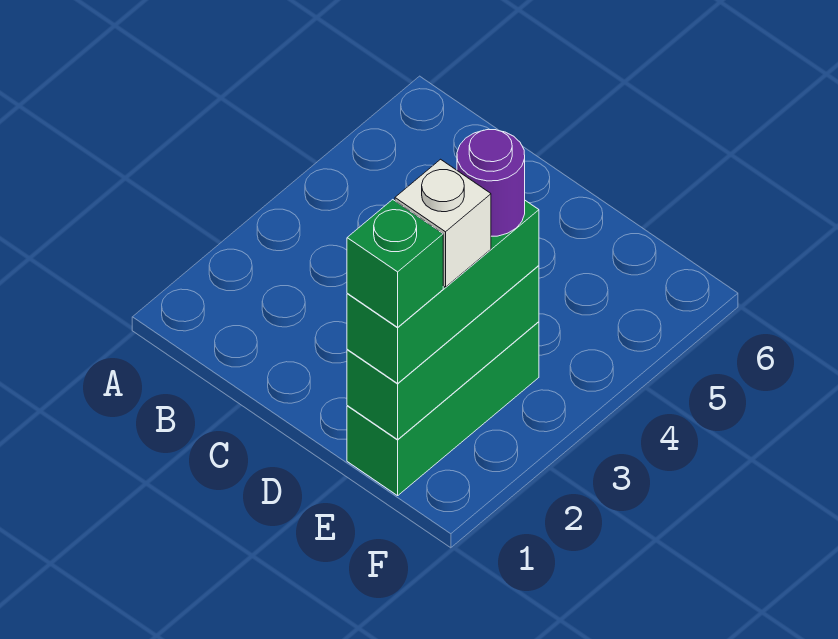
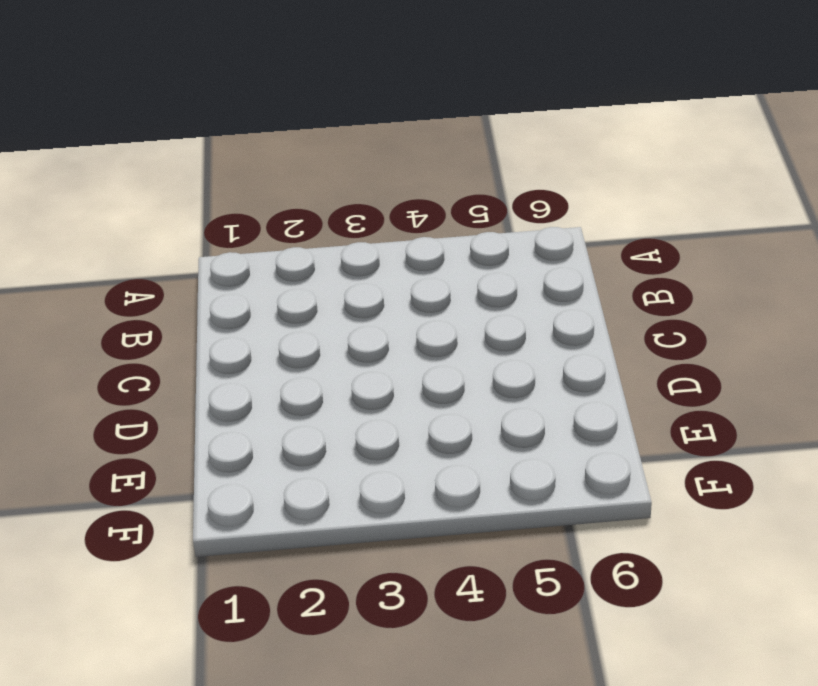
none -> green 1x3 brick [347,322,539,496]
none -> green 1x3 brick [347,266,539,439]

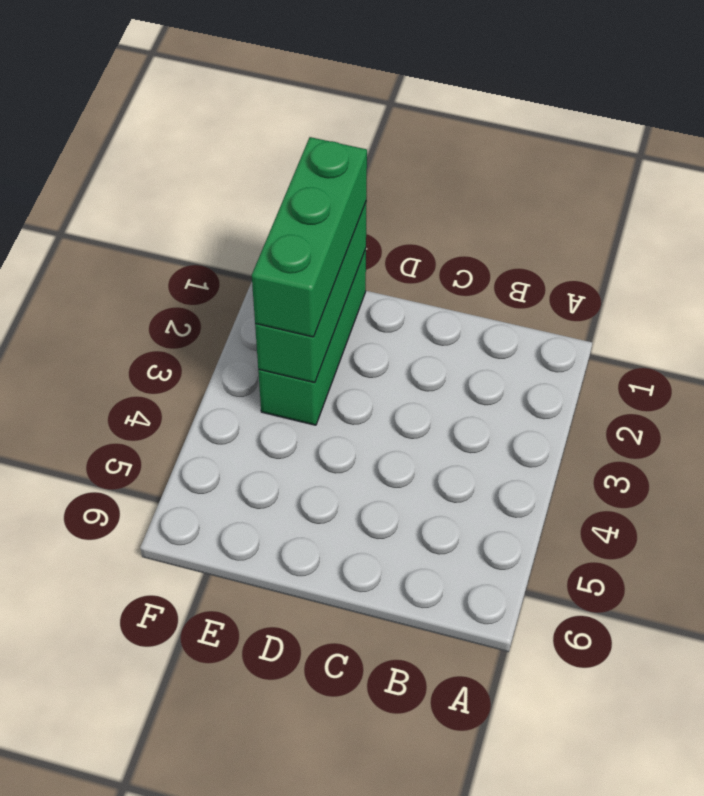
none -> green 1x1 brick [347,200,443,327]
none -> white 1x1 brick [395,159,491,287]

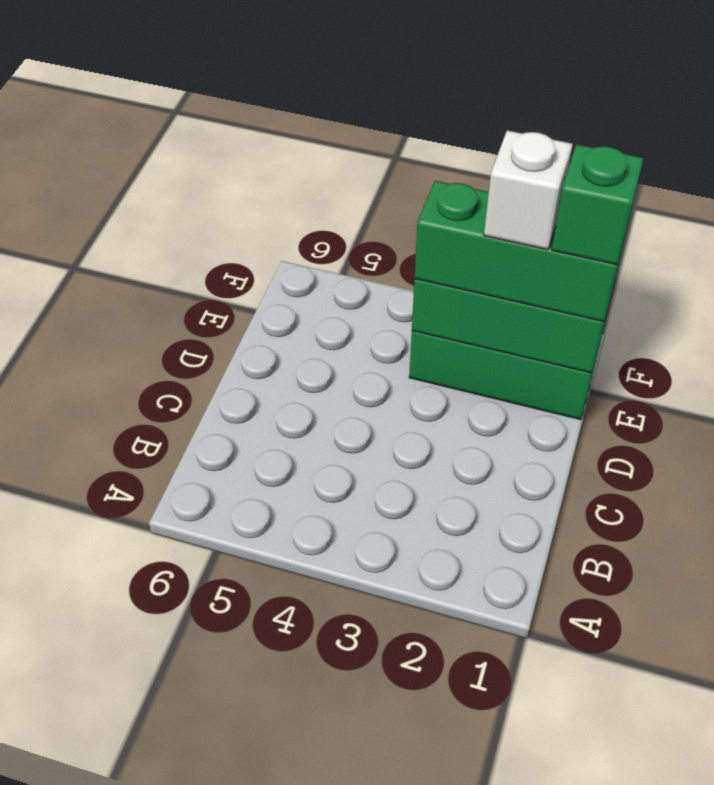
none -> purple 1x1 round brick [457,129,525,236]

